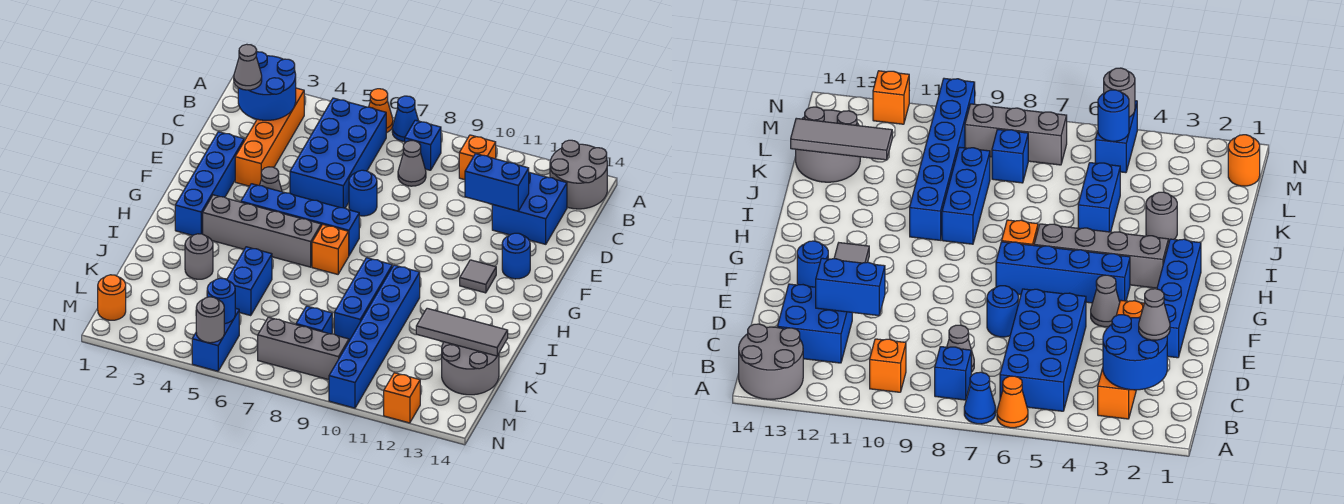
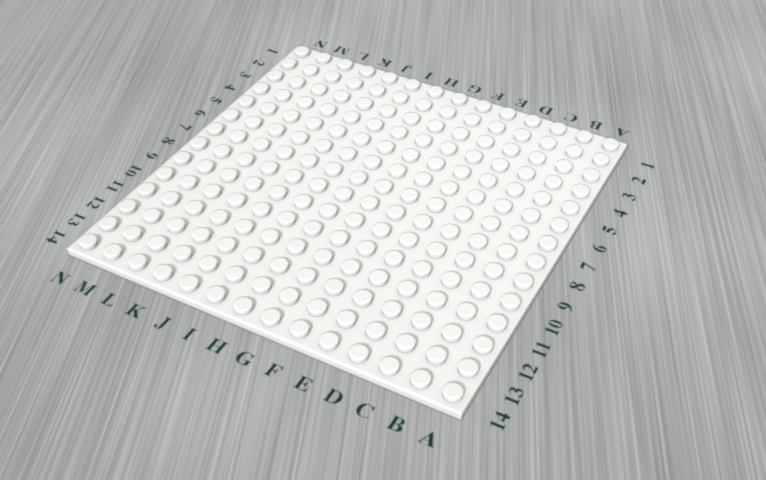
none -> orange 1x1 cone [369,89,393,133]
none -> blue 1x1 cone [392,96,418,142]
none -> grey 2x2 round brick [550,140,607,209]
none -> orange 1x4 brick [235,88,304,186]

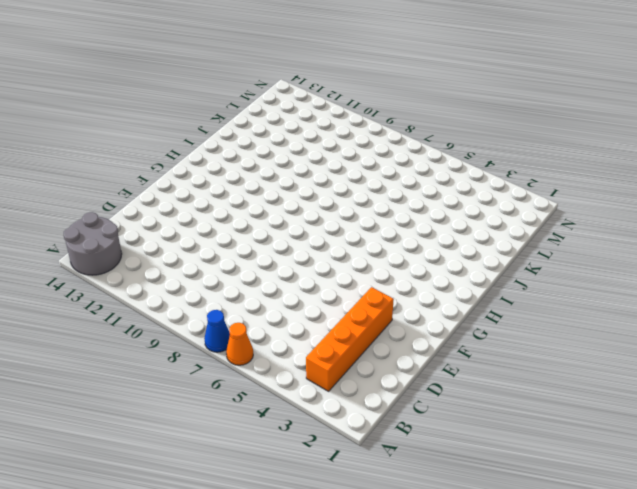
none -> blue 2x4 brick [290,98,386,208]
none -> blue 1x1 brick [405,120,441,170]
none -> orange 1x1 brick [459,135,496,180]
none -> grey 1x1 cone [398,141,426,186]

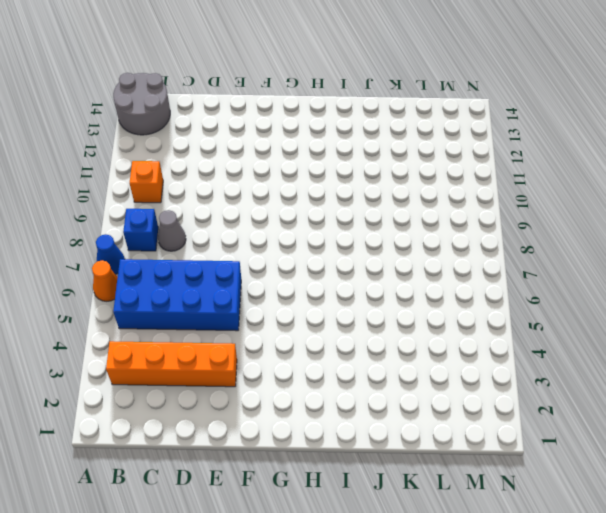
none -> blue 2x2 brick [492,172,567,244]
none -> blue 1x4 brick [175,132,244,235]
none -> blue 1x1 round brick [349,170,377,216]
none -> grey 1x1 cone [260,167,282,192]

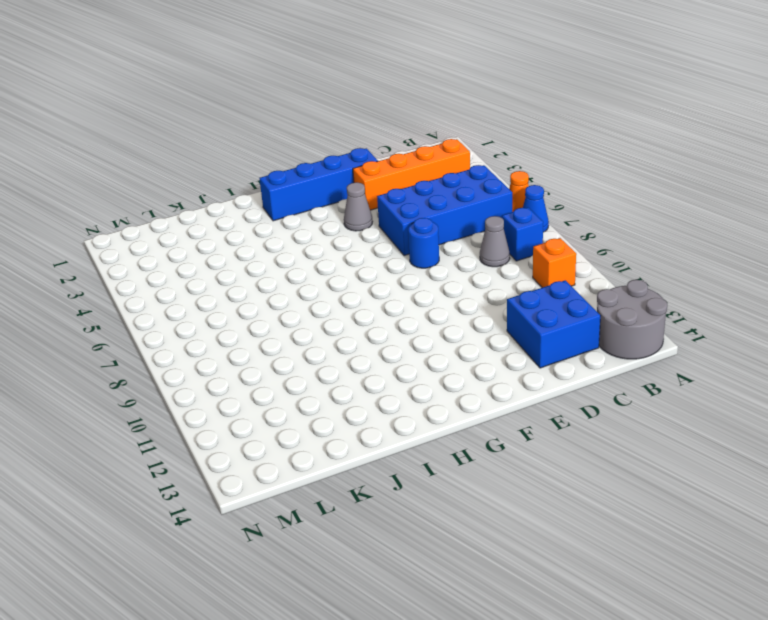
none -> blue 1x1 round brick [502,233,530,279]
none -> blue 1x4 brick [241,184,359,255]
none -> grey 1x1 tile [460,260,496,293]
none -> grey 1x4 brick [203,195,321,267]

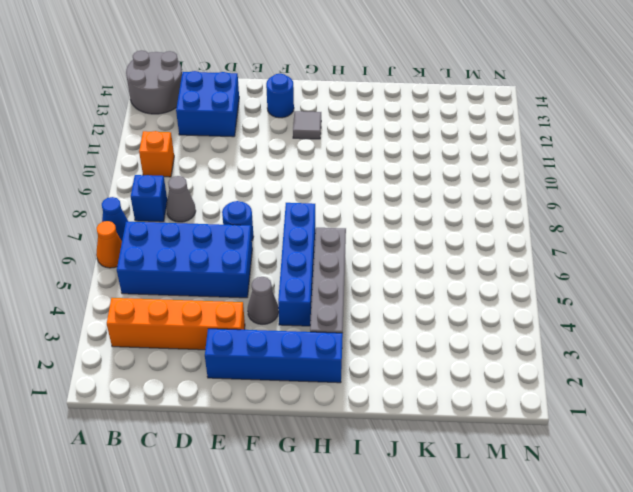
none -> orange 1x1 brick [312,224,349,274]
none -> blue 1x3 brick [334,258,392,341]
none -> blue 1x6 brick [329,265,420,408]
none -> grey 1x1 round brick [185,234,213,279]

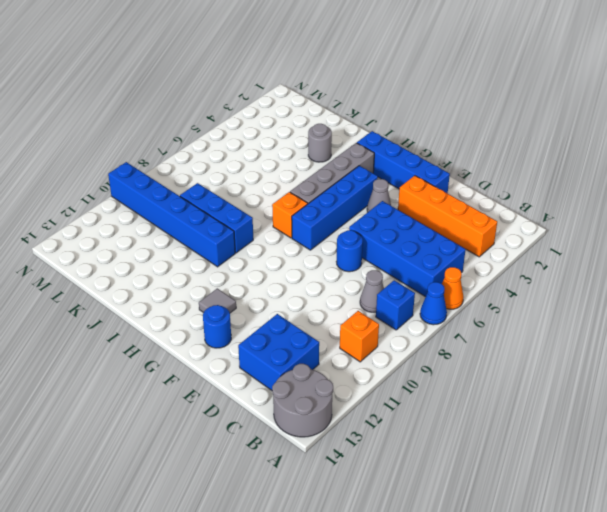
none -> blue 1x2 brick [227,247,272,316]
none -> grey 2x2 round brick [442,342,499,395]
none -> blue 1x1 brick [296,306,332,334]
none -> orange 1x1 round brick [98,275,126,320]

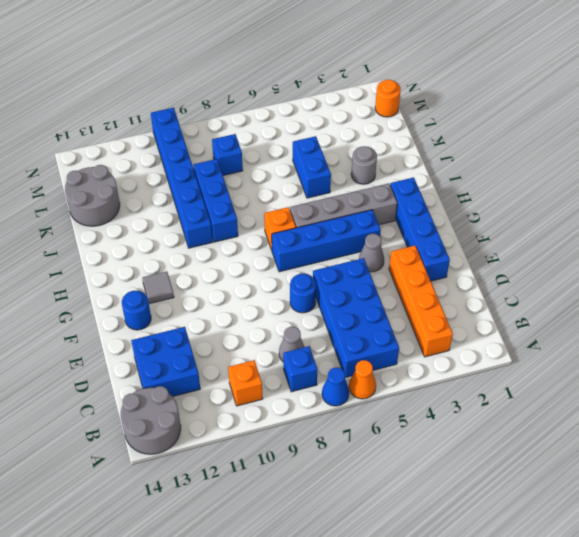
none -> blue 1x2 brick [192,308,239,371]
none -> grey 1x3 brick [258,317,349,380]
none -> orange 1x1 brick [384,373,420,423]
none -> blue 2x2 round brick [238,52,296,120]

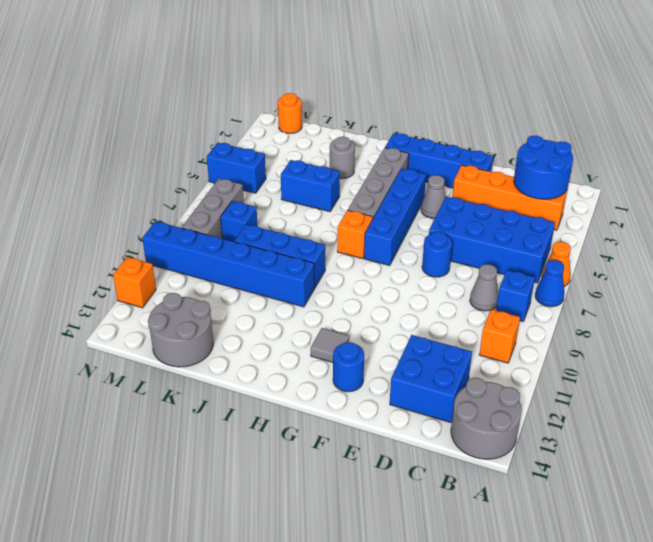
none -> blue 1x2 brick [465,154,529,211]
none -> grey 1x3 tile [416,308,508,356]
none -> blue 1x1 round brick [207,278,235,324]
none -> grey 1x1 round brick [196,297,224,343]

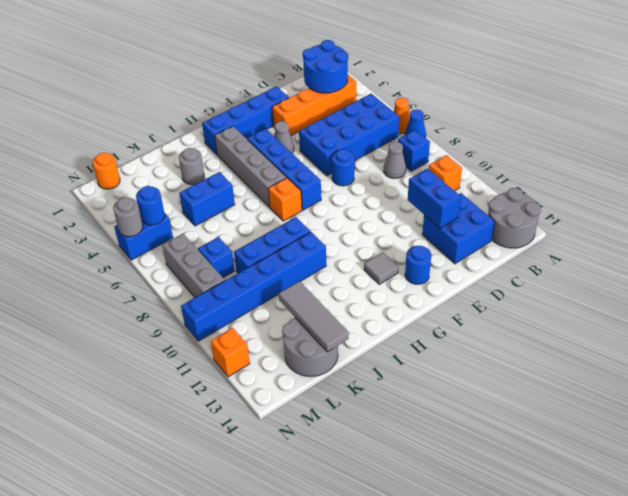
none -> grey 1x1 cone [234,44,262,90]

